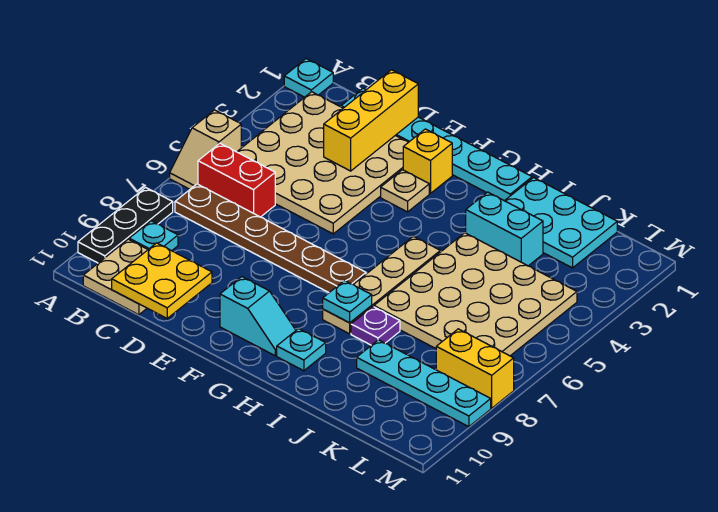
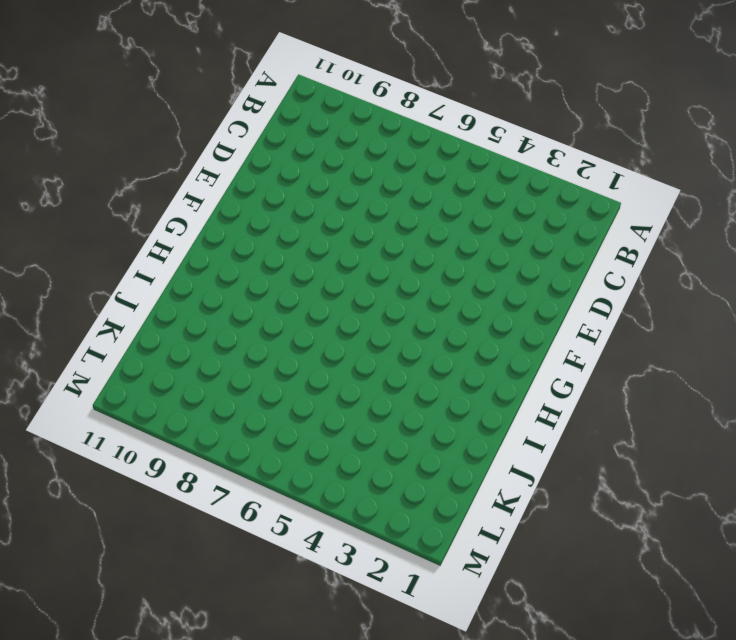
none -> cyan 1x1 plate [284,59,333,97]
none -> tan 1x2 slope [170,110,241,189]
none -> black 1x3 plate [78,188,173,263]

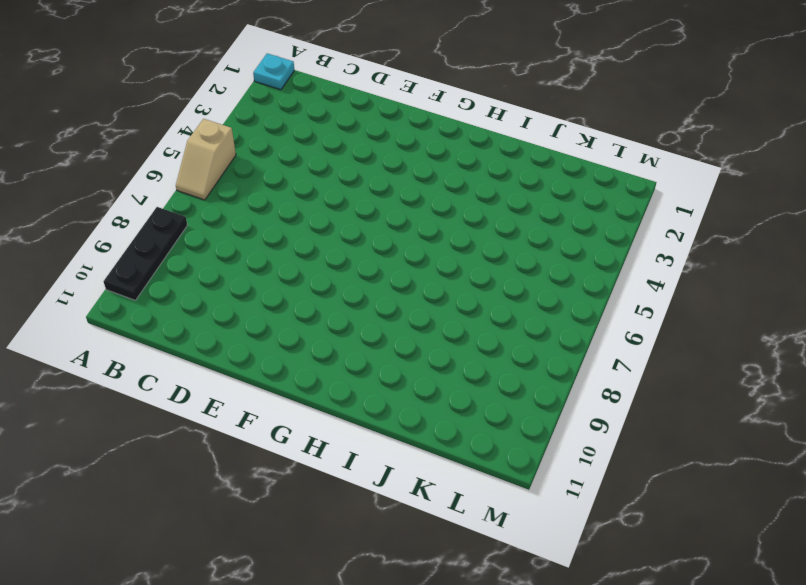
none -> tan 4x4 plate [237,92,408,234]
none -> red 1x2 brick [198,143,275,217]
none -> brown 1x6 plate [175,184,366,292]

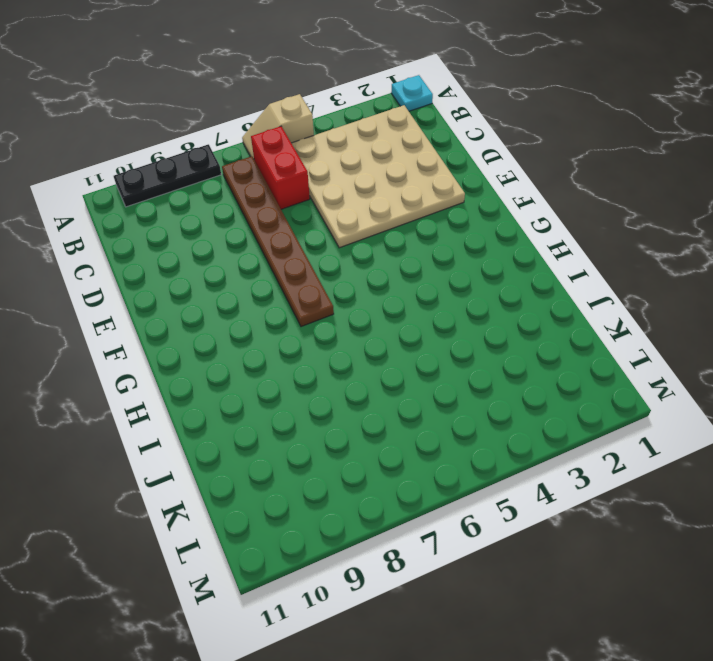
none -> cyan 1x1 plate [129,221,178,251]
none -> tan 2x2 plate [83,239,148,315]
none -> cyan 1x6 plate [341,88,532,201]

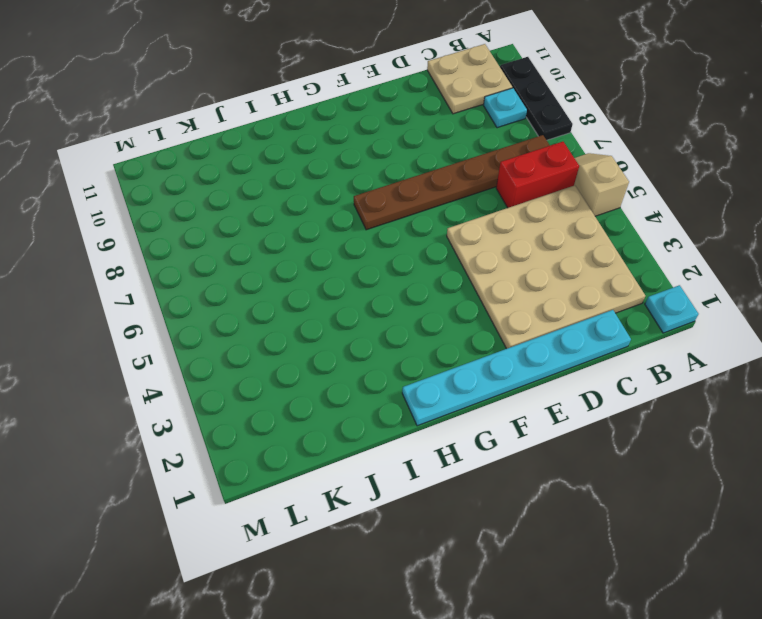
none -> yellow 1x1 brick [403,129,452,194]
none -> tan 1x1 plate [381,170,429,212]
none -> cyan 1x2 slope [220,277,296,356]

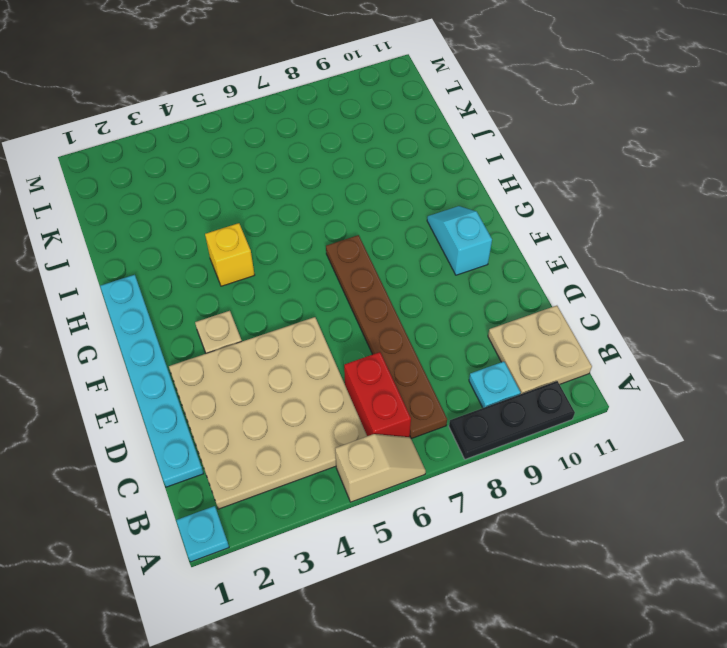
yellow 1x1 brick [205,223,255,286] -> yellow 1x1 brick moved to [403,129,452,194]
none -> tan 1x4 plate [323,236,440,334]
none -> cyan 1x1 plate [277,329,326,371]
none -> cyan 2x3 plate [505,178,617,268]

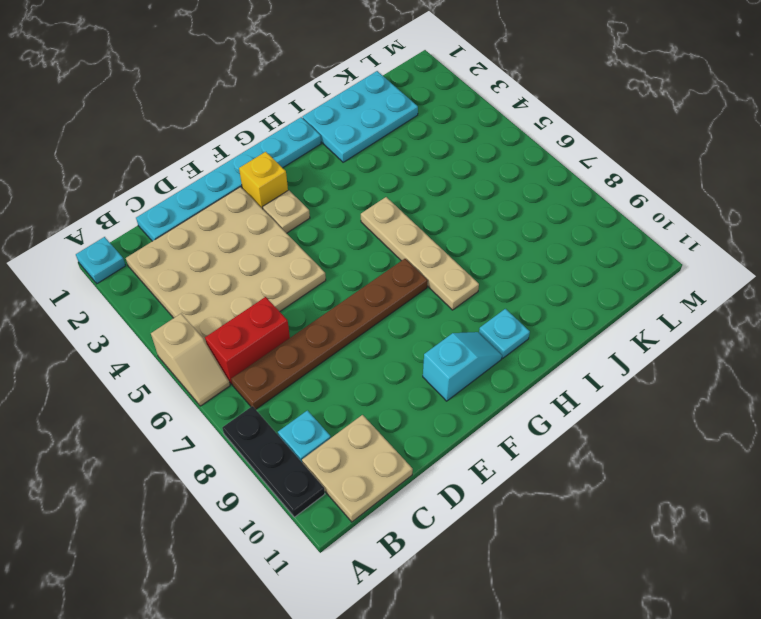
none -> cyan 1x2 brick [466,192,543,266]
none -> tan 4x4 plate [374,233,577,356]
none -> purple 1x1 plate [351,307,400,345]

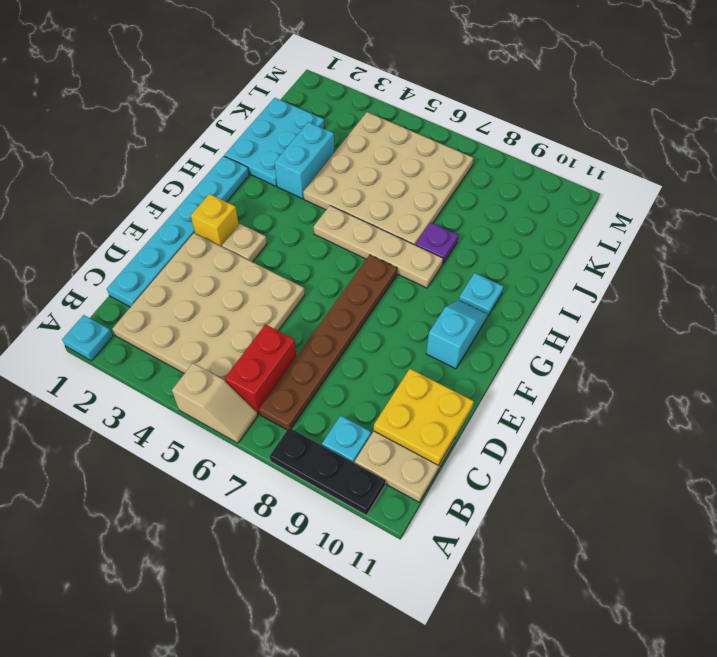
none -> cyan 1x4 plate [357,340,491,427]
none -> yellow 1x2 brick [436,329,514,408]
none -> yellow 1x3 brick [324,70,418,171]

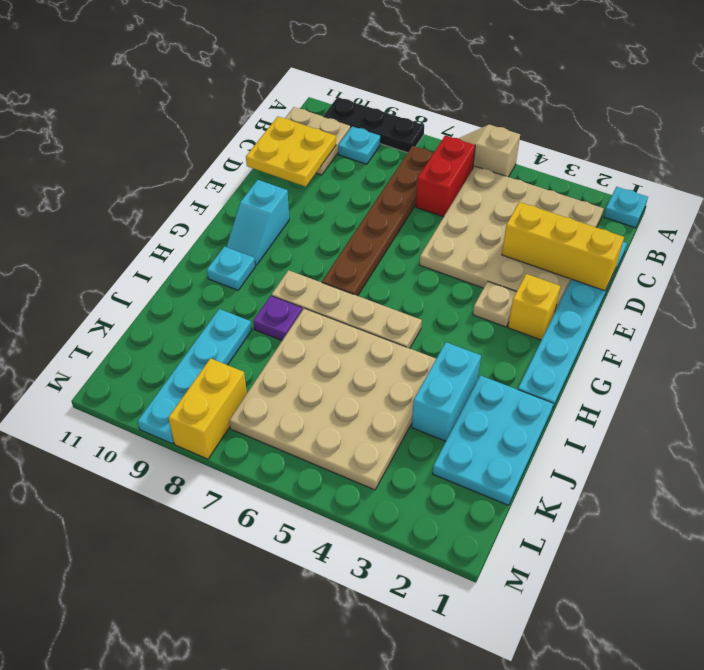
none -> cyan 1x1 plate [323,281,372,323]

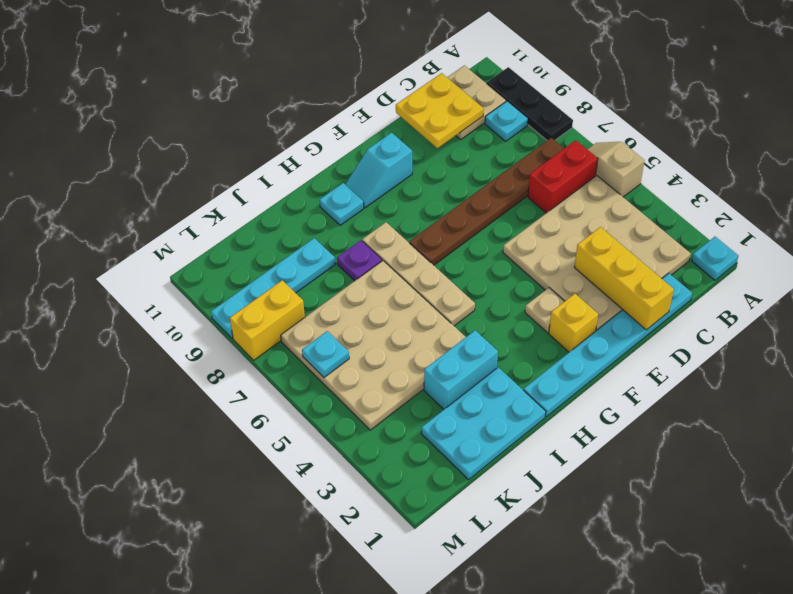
cyan 1x1 plate [302,331,349,377] -> cyan 1x1 plate moved to [323,281,372,323]

